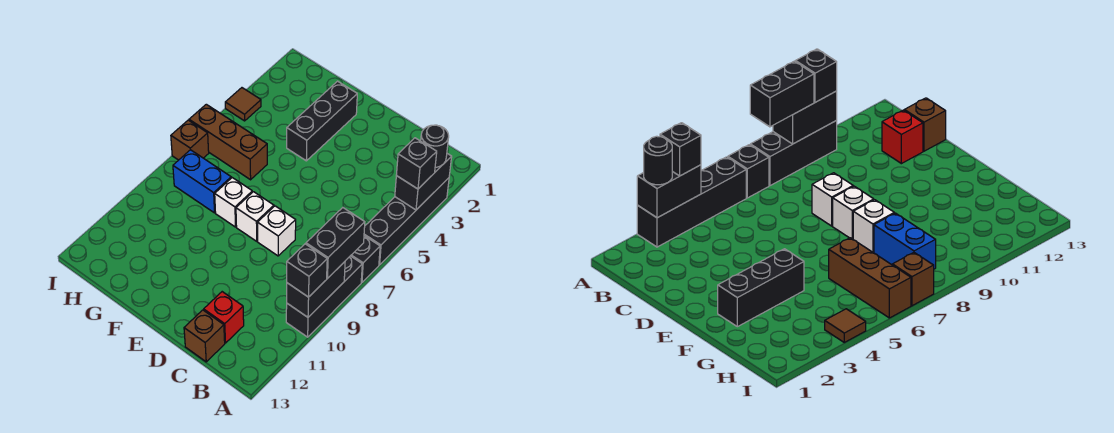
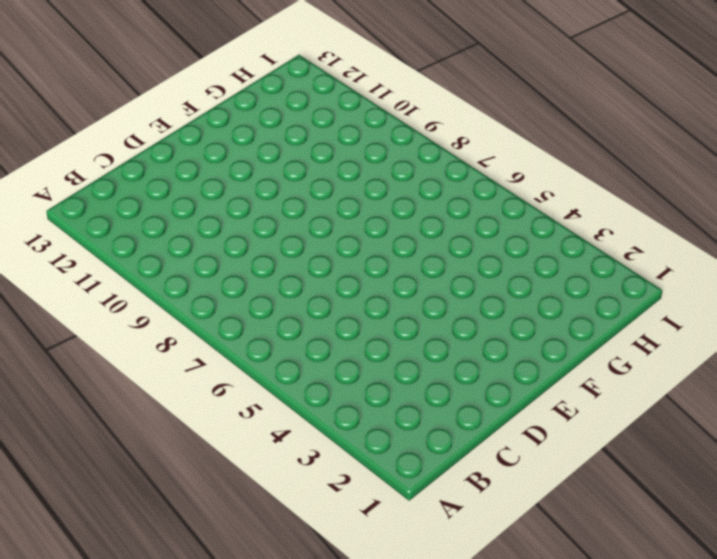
none -> black 1x4 brick [364,178,449,265]
none -> black 1x1 brick [351,236,380,283]
none -> black 1x3 brick [286,256,362,337]

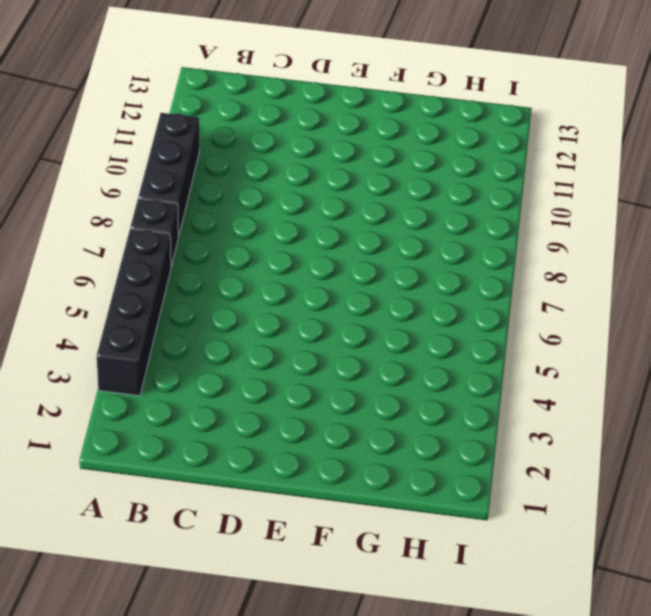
none -> red 1x1 brick [204,292,244,343]
none -> brown 1x1 brick [184,310,225,362]
none -> white 1x1 brick [258,206,296,256]

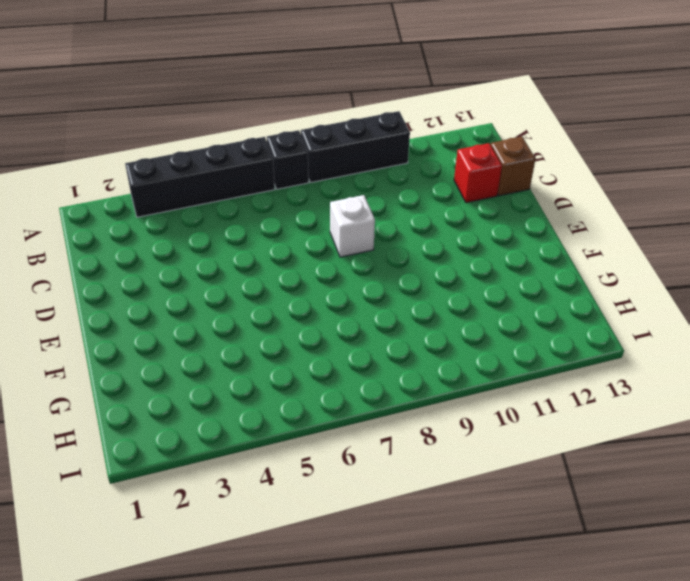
none -> white 1x1 brick [236,192,274,241]
none -> black 1x3 brick [287,81,357,161]
none -> white 1x1 brick [215,178,252,227]

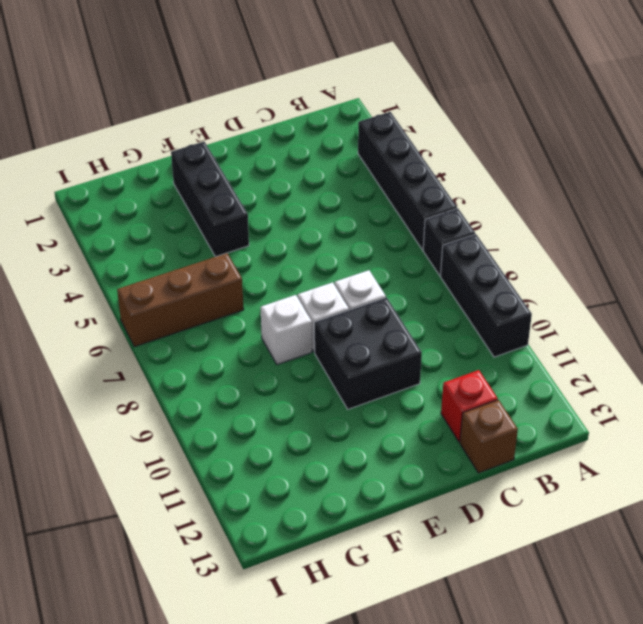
black 2x2 brick [314,297,422,409] -> none
none -> blue 1x2 brick [173,150,231,213]
none -> brown 1x1 tile [225,88,261,121]
none -> brown 1x1 brick [171,120,209,160]

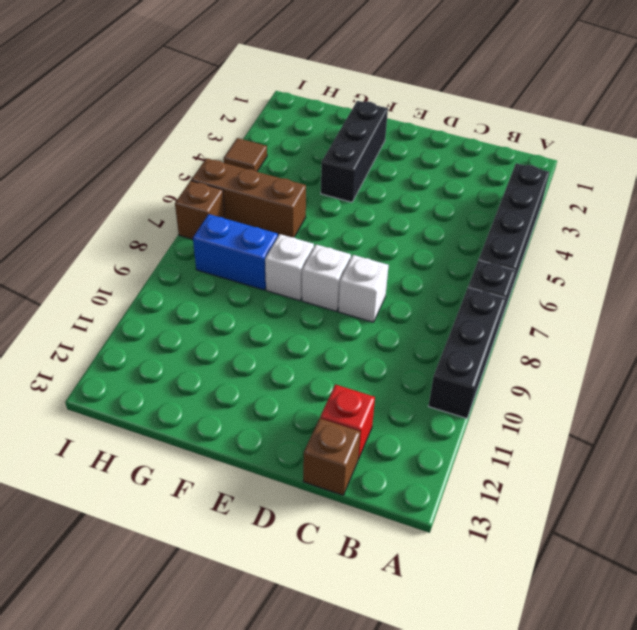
none -> black 1x2 brick [395,154,452,210]
none -> black 1x2 brick [287,262,345,317]
none -> black 1x1 round brick [421,125,449,167]

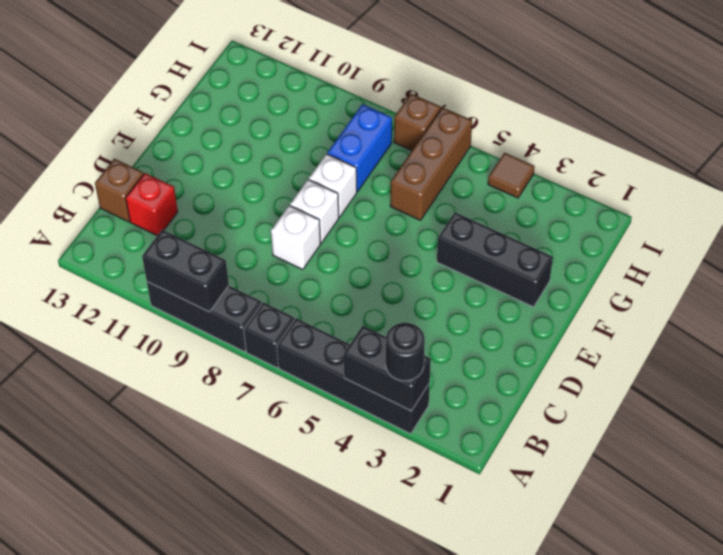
none -> black 1x1 brick [397,138,437,189]
none -> black 1x2 brick [306,208,365,279]
none -> black 1x1 brick [287,244,327,297]

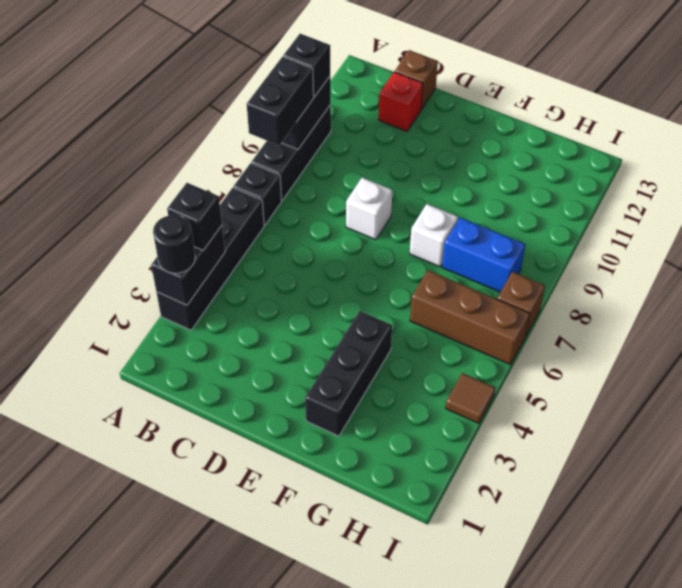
none -> white 1x1 brick [236,192,274,241]

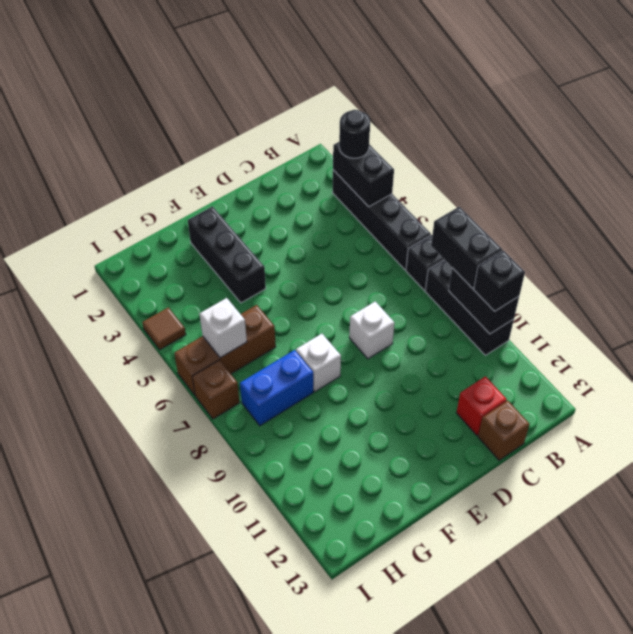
white 1x1 brick [200,298,247,358] -> white 1x1 brick moved to [236,192,274,241]
none -> black 1x1 brick [397,138,437,189]

